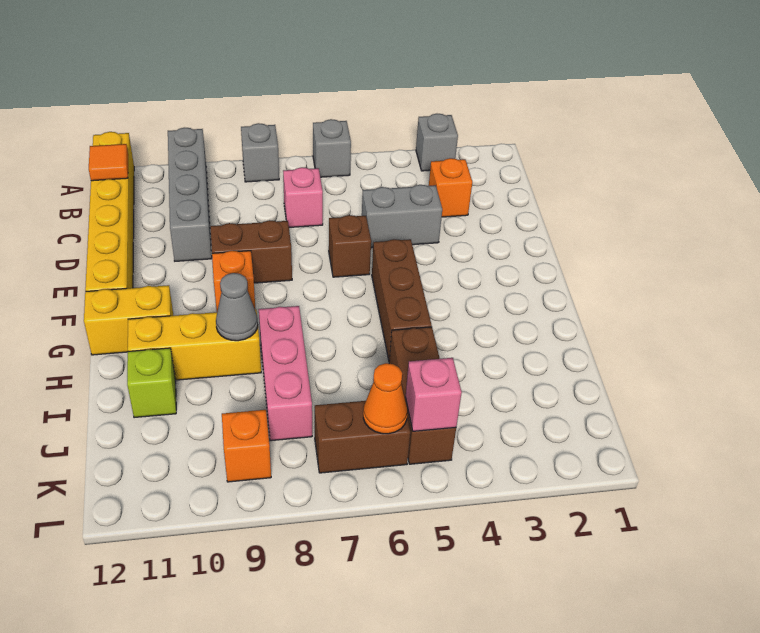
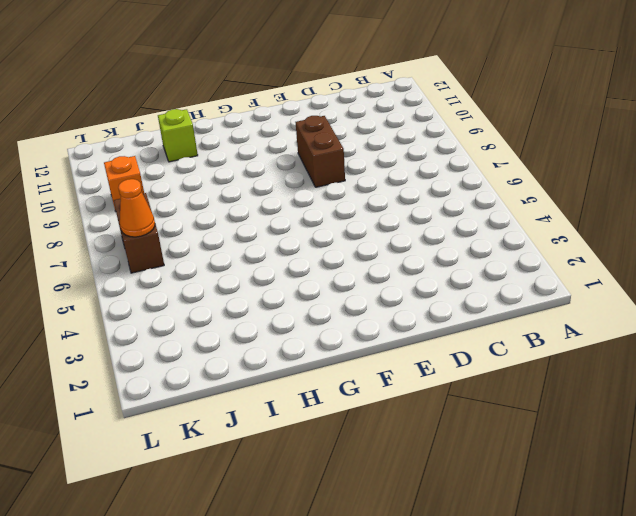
none -> grey 1x1 brick [416,114,458,171]
none -> grey 1x1 brick [313,119,351,177]
none -> grey 1x1 brick [241,123,279,182]

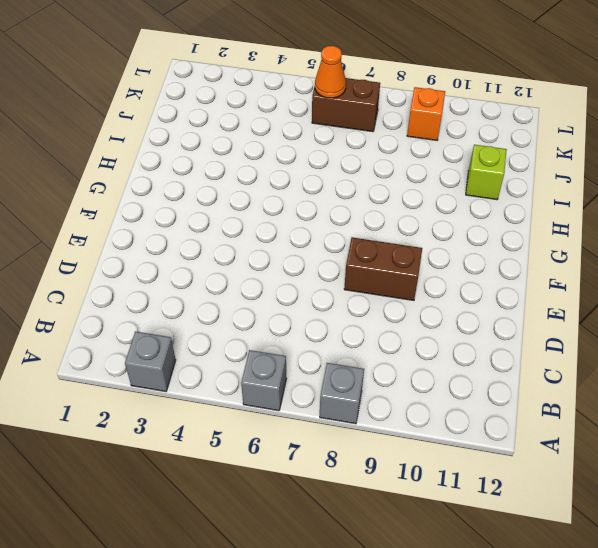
none -> grey 1x4 brick [168,128,212,261]
none -> yellow 1x6 brick [85,132,134,291]
none -> orange 1x1 brick [429,158,472,217]

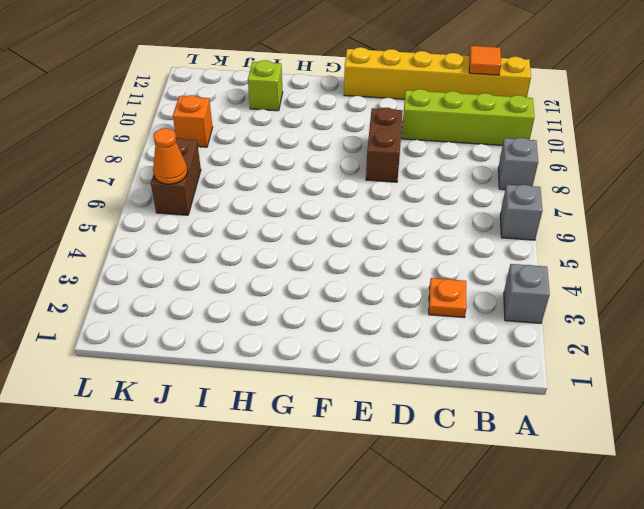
lime 1x4 brick [402,89,534,146] -> grey 1x4 brick [168,128,212,261]
orange 1x1 plate [429,278,467,318] -> orange 1x1 brick [429,158,472,217]
none -> pink 1x1 brick [283,167,323,227]
none -> grey 1x2 brick [362,185,442,248]
none -> brown 1x1 brick [329,215,371,277]

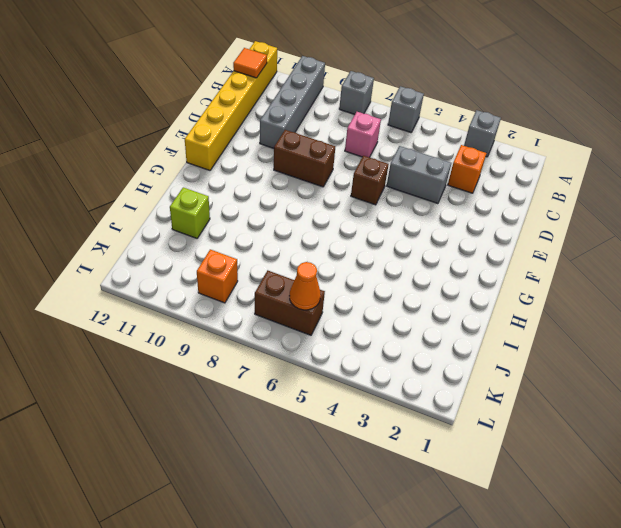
none -> brown 1x3 brick [372,239,432,360]
none -> orange 1x1 brick [212,251,255,312]
none -> yellow 1x2 brick [84,285,174,355]

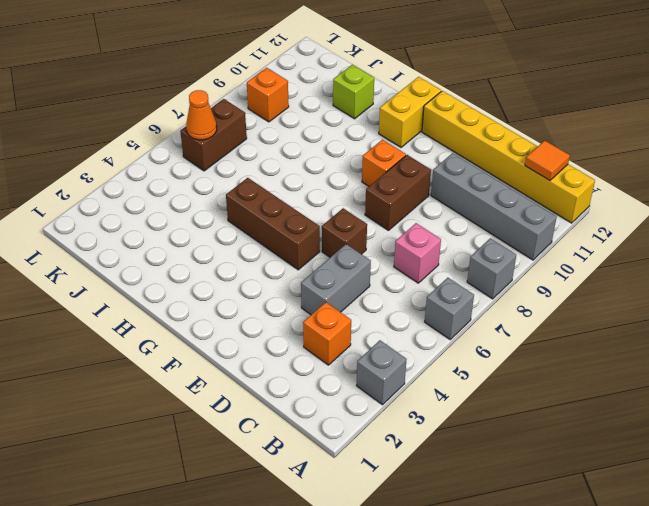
none -> pink 1x3 brick [259,306,312,441]
none -> yellow 1x3 brick [128,309,261,380]
none -> brown 1x3 brick [389,327,456,464]

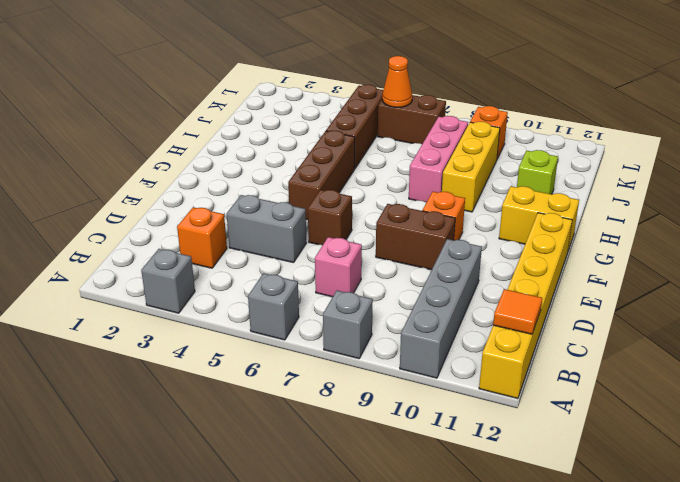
yellow 1x3 brick [442,122,500,212] -> yellow 1x3 brick turned to [128,309,261,380]
none -> grey 1x1 cone [216,273,258,341]
none -> pink 1x1 brick [406,358,462,431]

